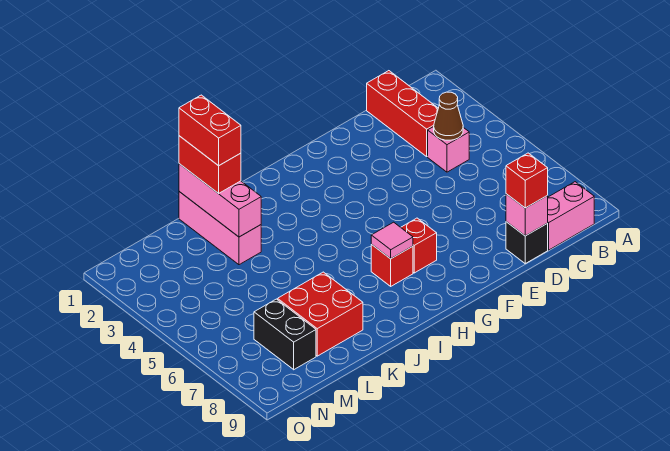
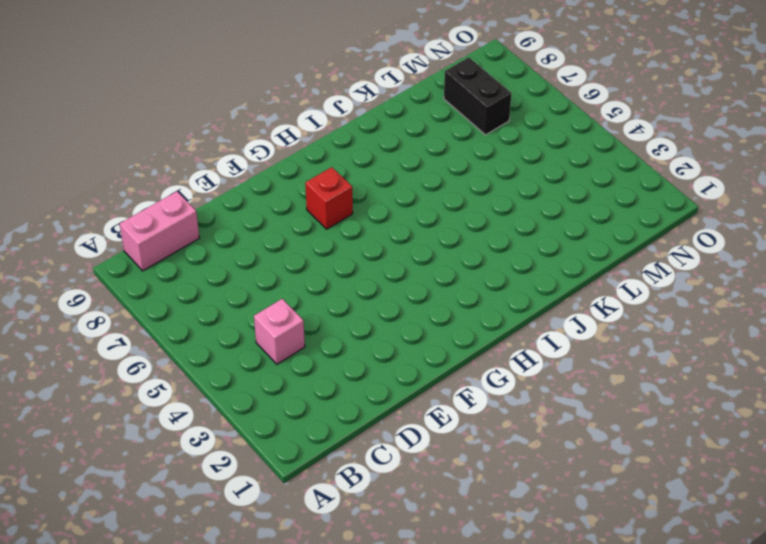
none -> red 1x3 brick [367,71,438,156]
none -> black 1x1 brick [506,222,548,263]
none -> red 1x1 brick [371,245,413,286]

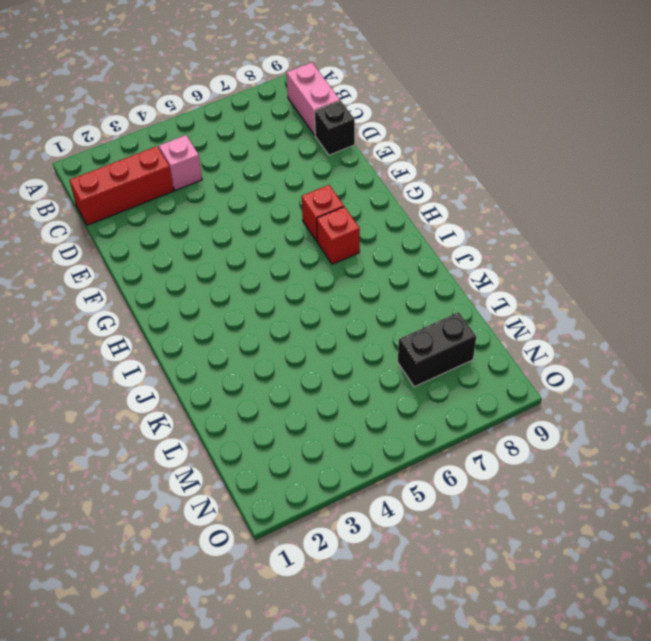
none -> pink 1x3 brick [179,192,261,265]
none -> red 2x2 brick [278,272,363,356]
none -> brown 1x1 cone [434,92,463,140]

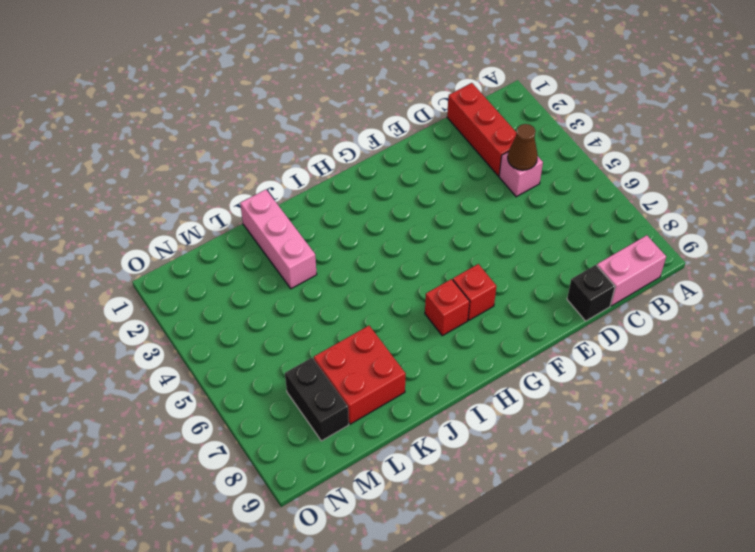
none -> pink 1x1 brick [506,194,548,236]
none -> pink 1x1 tile [371,222,413,259]
none -> pink 1x3 brick [179,164,261,237]

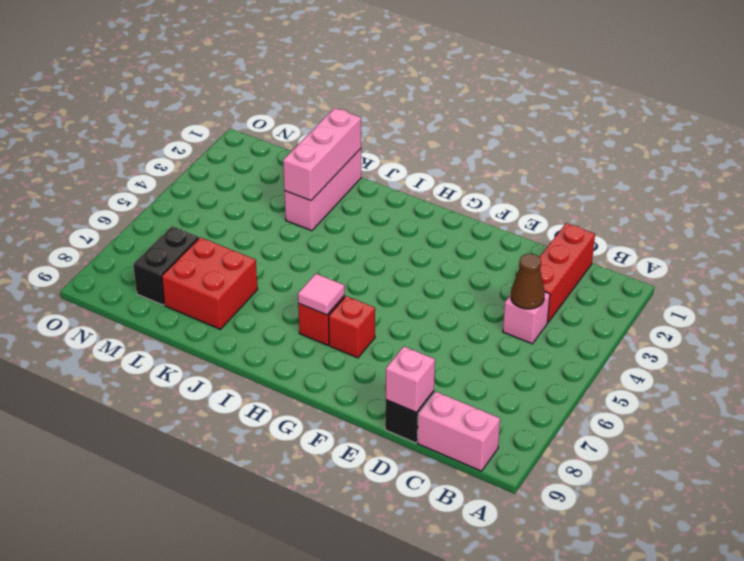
none -> red 1x1 brick [506,153,548,208]
none -> red 1x2 brick [179,136,241,194]
none -> red 1x2 brick [179,95,241,166]

